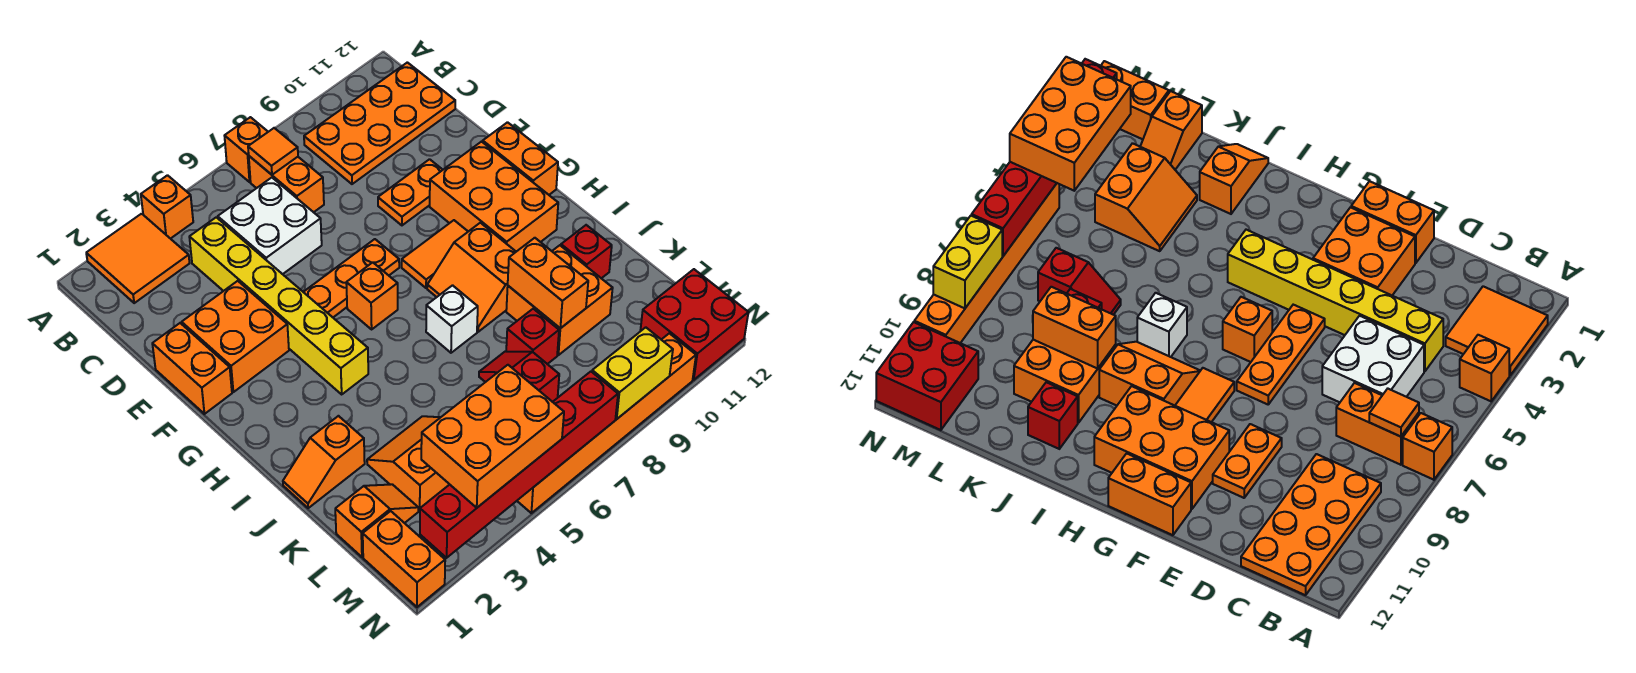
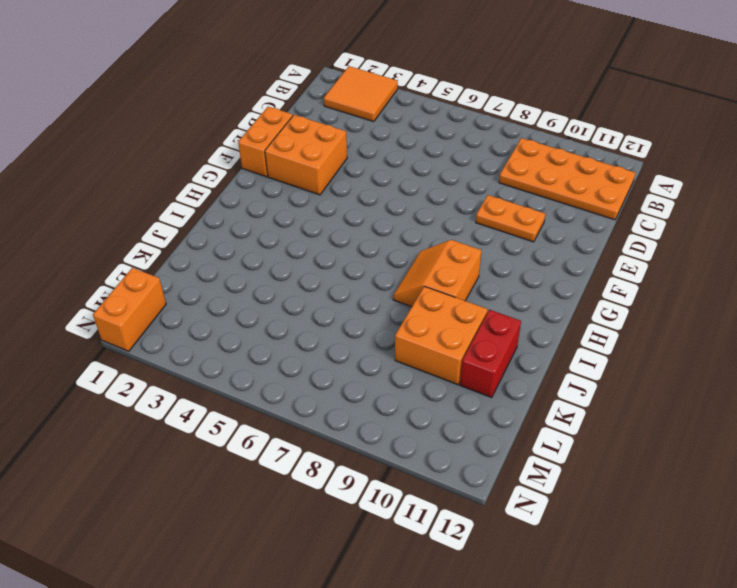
red 1x2 brick [460,310,521,398] -> red 1x1 brick [561,225,612,278]
none -> orange 1x1 brick [141,175,193,239]
none -> orange 1x1 brick [225,117,268,182]
none -> orange 1x2 brick [249,156,324,212]
none -> yellow 1x6 brick [189,217,368,394]

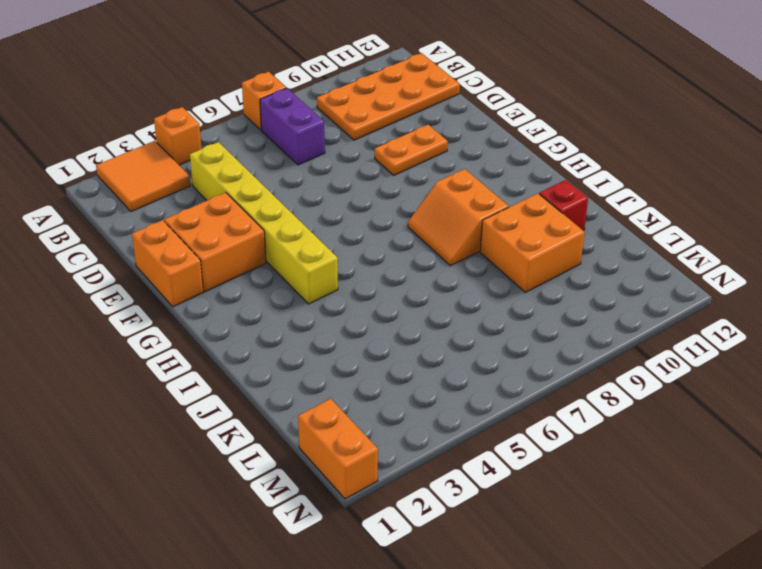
purple 1x2 brick [260,88,325,165] -> orange 1x2 brick [249,156,324,212]
none -> white 2x2 brick [218,178,322,274]
none -> orange 1x3 plate [304,239,399,317]
none -> orange 2x3 brick [430,142,558,252]
none -> orange 1x2 brick [483,122,558,195]

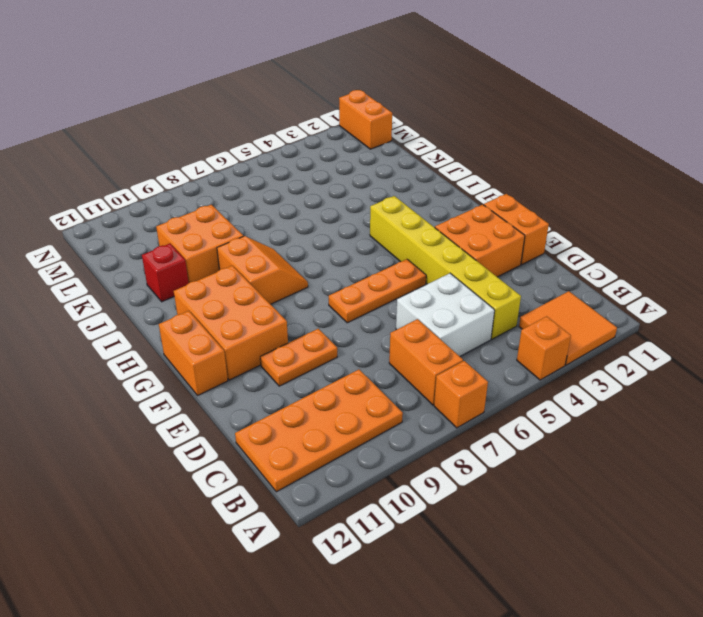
none -> orange 1x1 brick [346,262,398,329]
none -> orange 1x2 tile [402,220,468,288]
none -> white 1x1 brick [426,285,478,353]
none -> orange 1x2 slope [283,416,365,508]

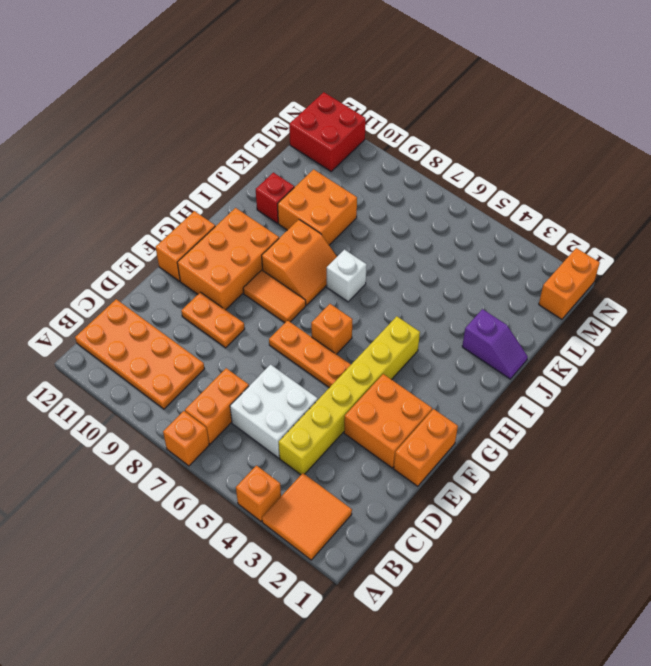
purple 1x2 slope [462,309,528,379] -> orange 1x2 slope [283,416,365,508]
none -> orange 2x2 slope [367,416,450,511]
none -> red 1x2 slope [479,351,559,402]
none -> red 1x1 brick [506,309,559,364]
none -> orange 1x2 slope [335,484,418,557]

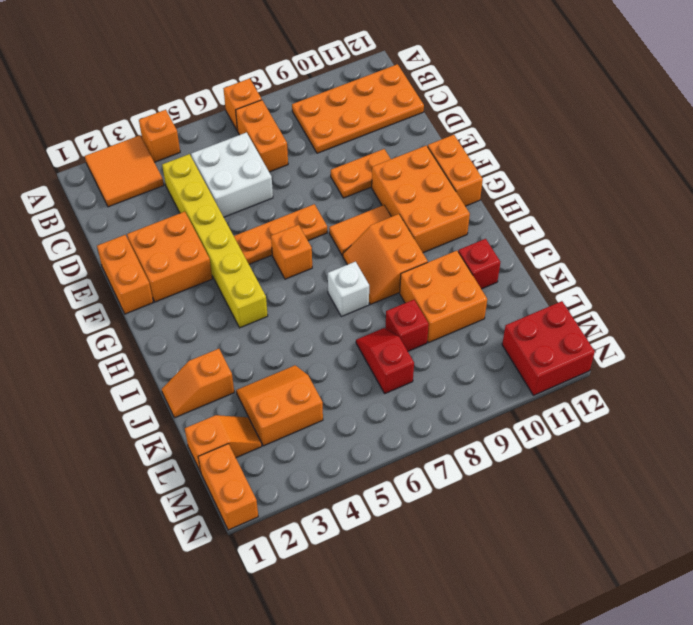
none -> orange 1x6 brick [517,333,696,513]
none -> orange 1x1 tile [248,128,298,175]
none -> orange 1x2 brick [508,238,588,328]
none -> red 1x6 brick [420,372,618,558]

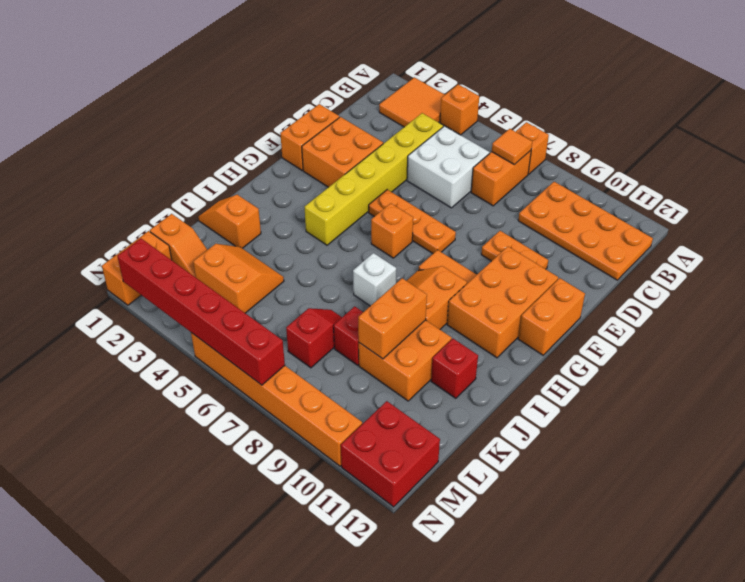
none -> yellow 1x2 brick [592,327,673,419]
none -> orange 2x3 brick [421,365,564,508]

